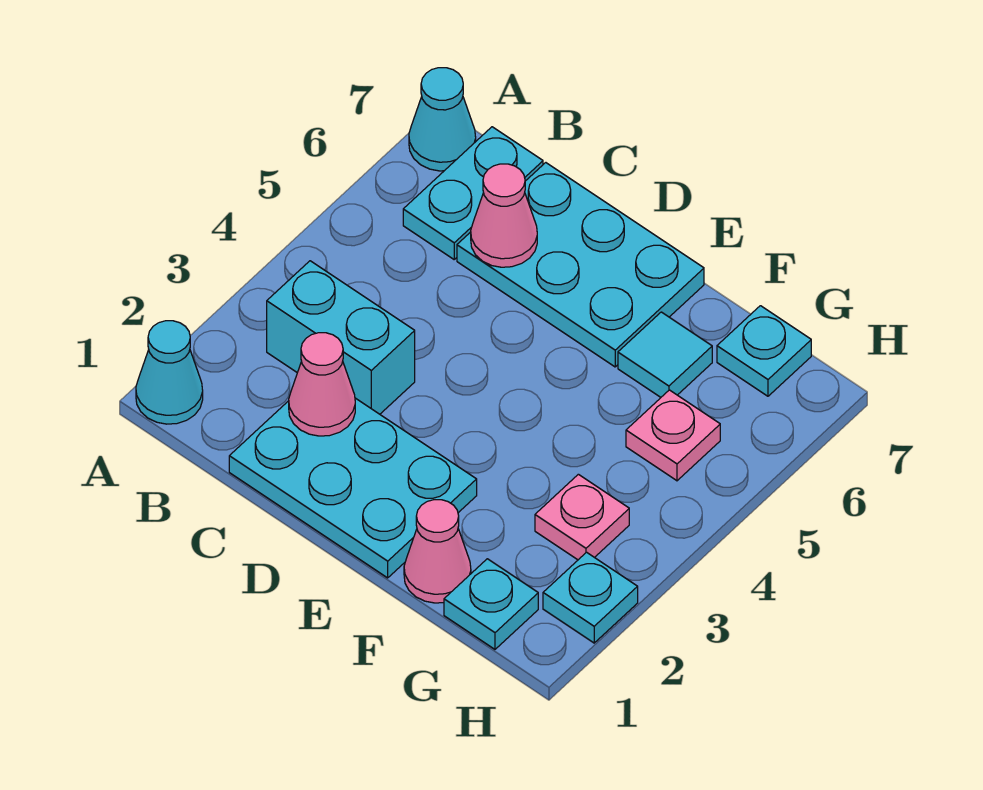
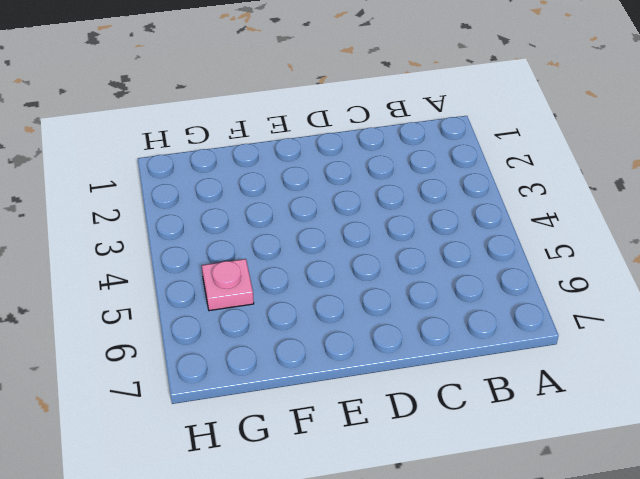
none -> cyan 1x1 cone [136,321,203,424]
none -> cyan 1x1 cone [409,68,476,171]
none -> cyan 1x2 brick [267,261,415,414]

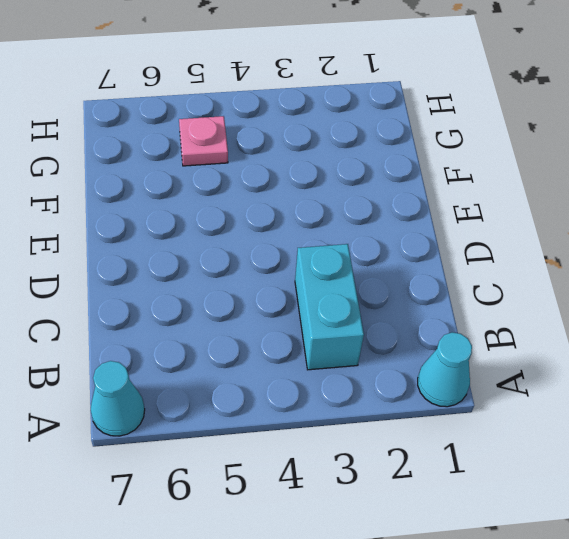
none -> cyan 1x2 plate [403,127,543,259]
none -> cyan 2x3 plate [229,398,477,578]
none -> cyan 2x3 plate [457,163,704,367]

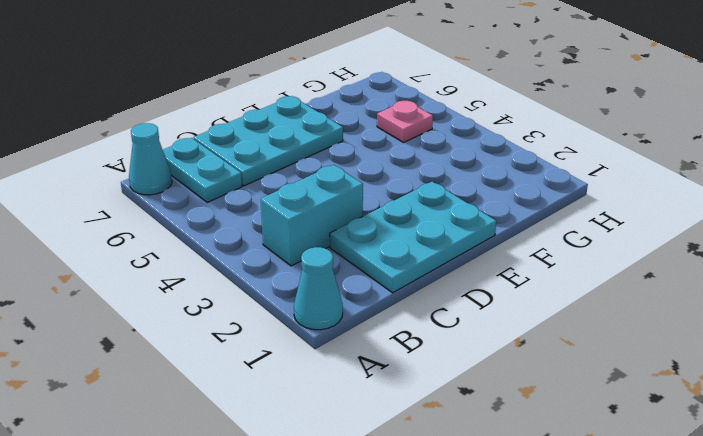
none -> pink 1x1 cone [404,500,471,603]
none -> cyan 1x1 tile [618,312,712,397]
none -> cyan 1x1 plate [444,559,538,649]

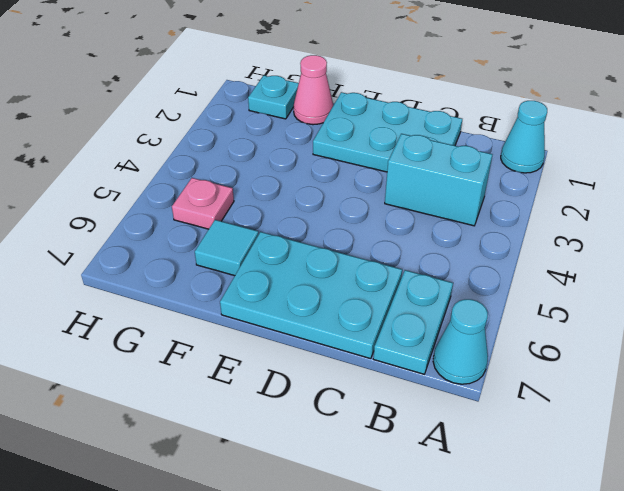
none -> pink 1x1 plate [535,474,629,560]
none -> cyan 1x1 plate [717,306,811,396]
none -> cyan 1x1 plate [543,552,638,643]

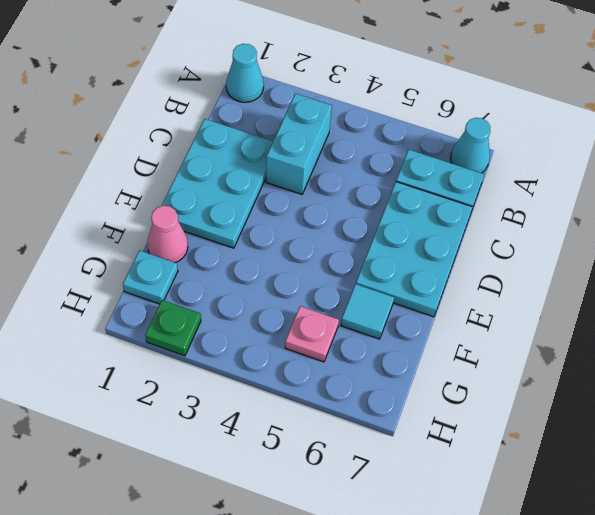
green 1x1 plate [145,300,201,356] -> cyan 1x1 plate [543,552,638,643]
none -> pink 1x1 plate [535,474,629,560]
none -> cyan 1x1 plate [717,306,811,396]
none -> pink 1x1 cone [289,333,355,436]

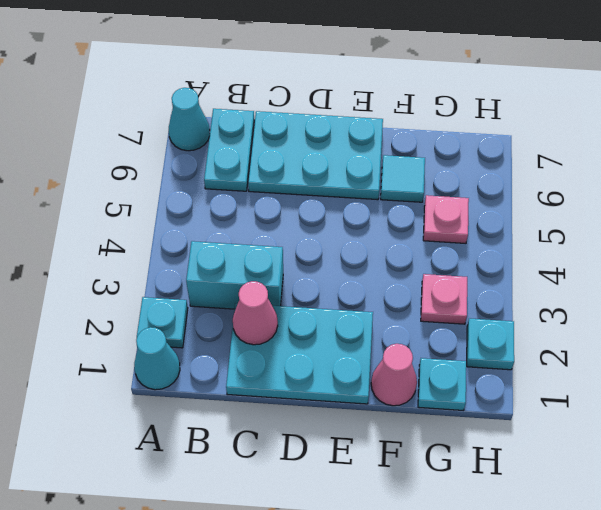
cyan 1x1 plate [137,297,188,348] -> cyan 1x1 plate moved to [717,306,811,396]
none -> pink 1x1 cone [471,164,537,267]

